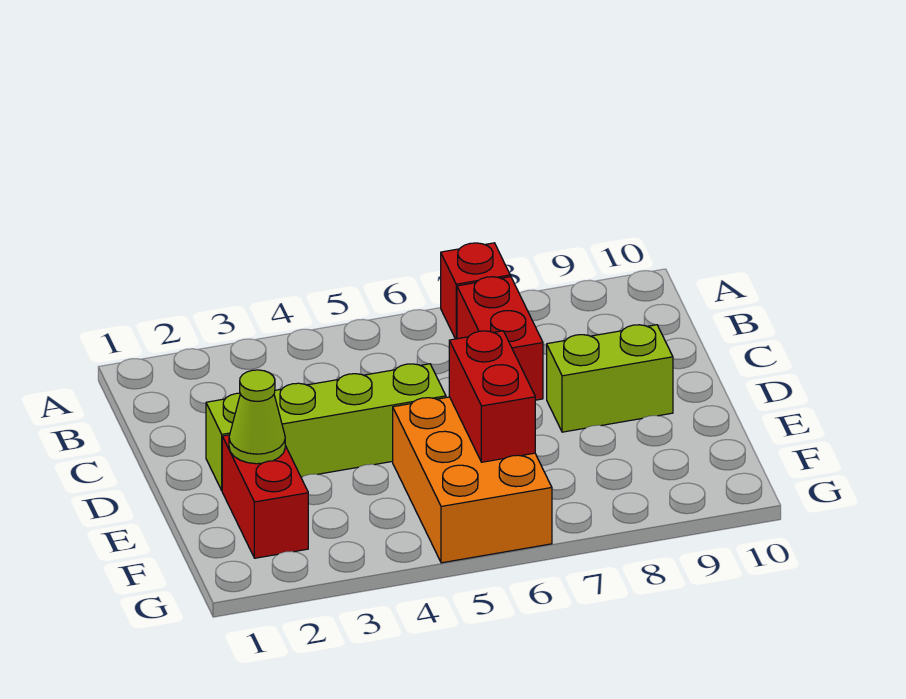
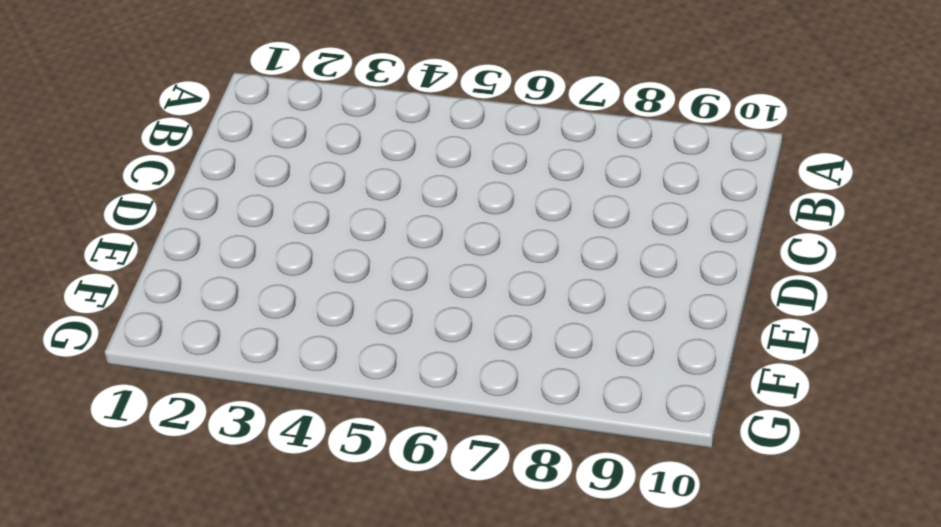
none -> red 1x1 brick [441,243,510,339]
none -> red 1x2 brick [457,277,543,400]

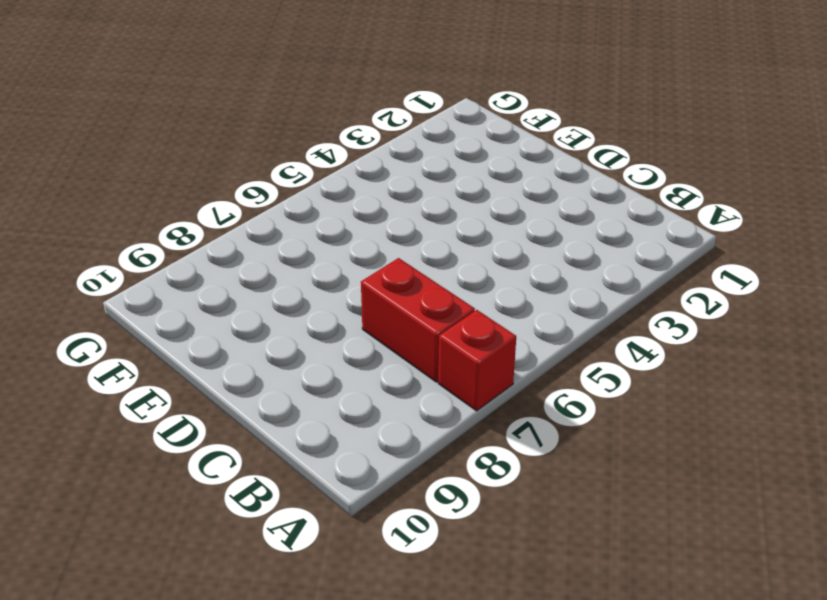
none -> lime 1x4 brick [206,364,446,490]
none -> lime 1x2 brick [547,325,673,432]

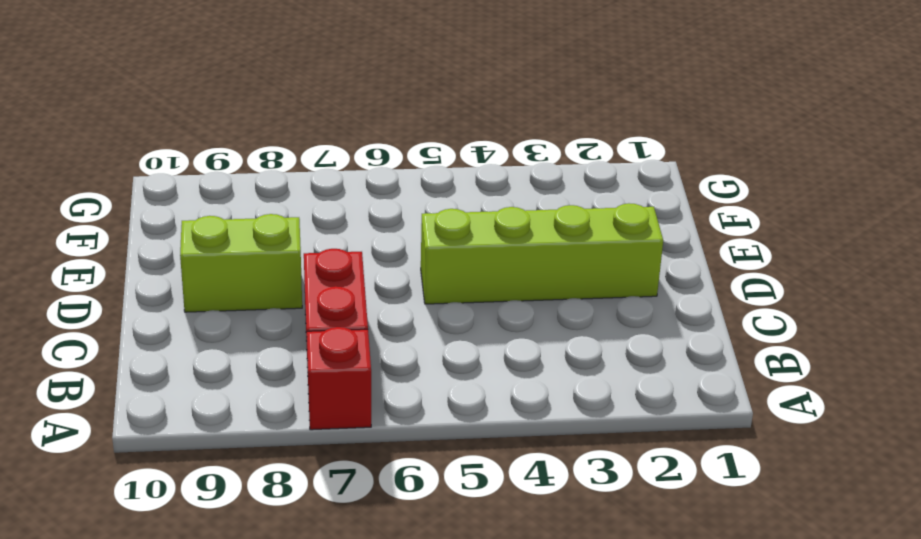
none -> red 1x2 brick [222,435,308,558]
none -> orange 2x3 brick [393,397,552,563]

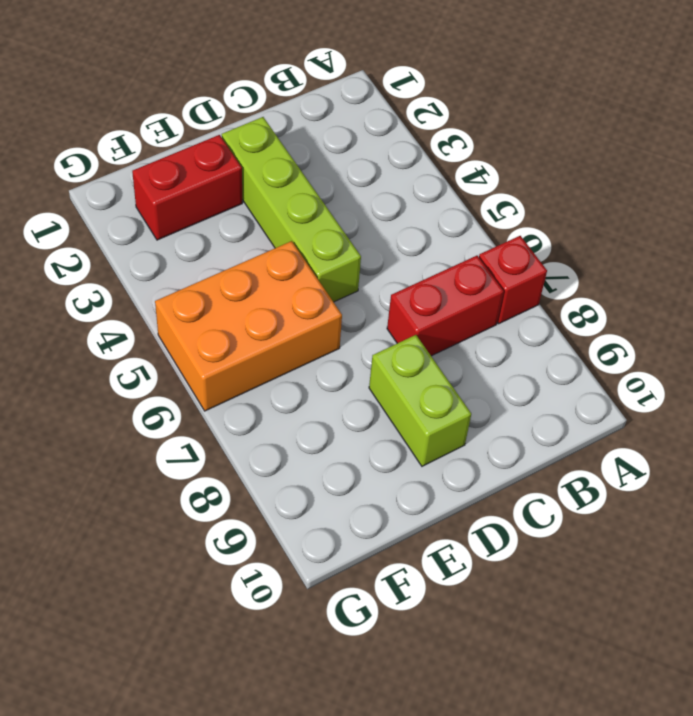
none -> lime 1x1 cone [229,370,285,464]
none -> red 1x2 brick [449,331,535,462]

